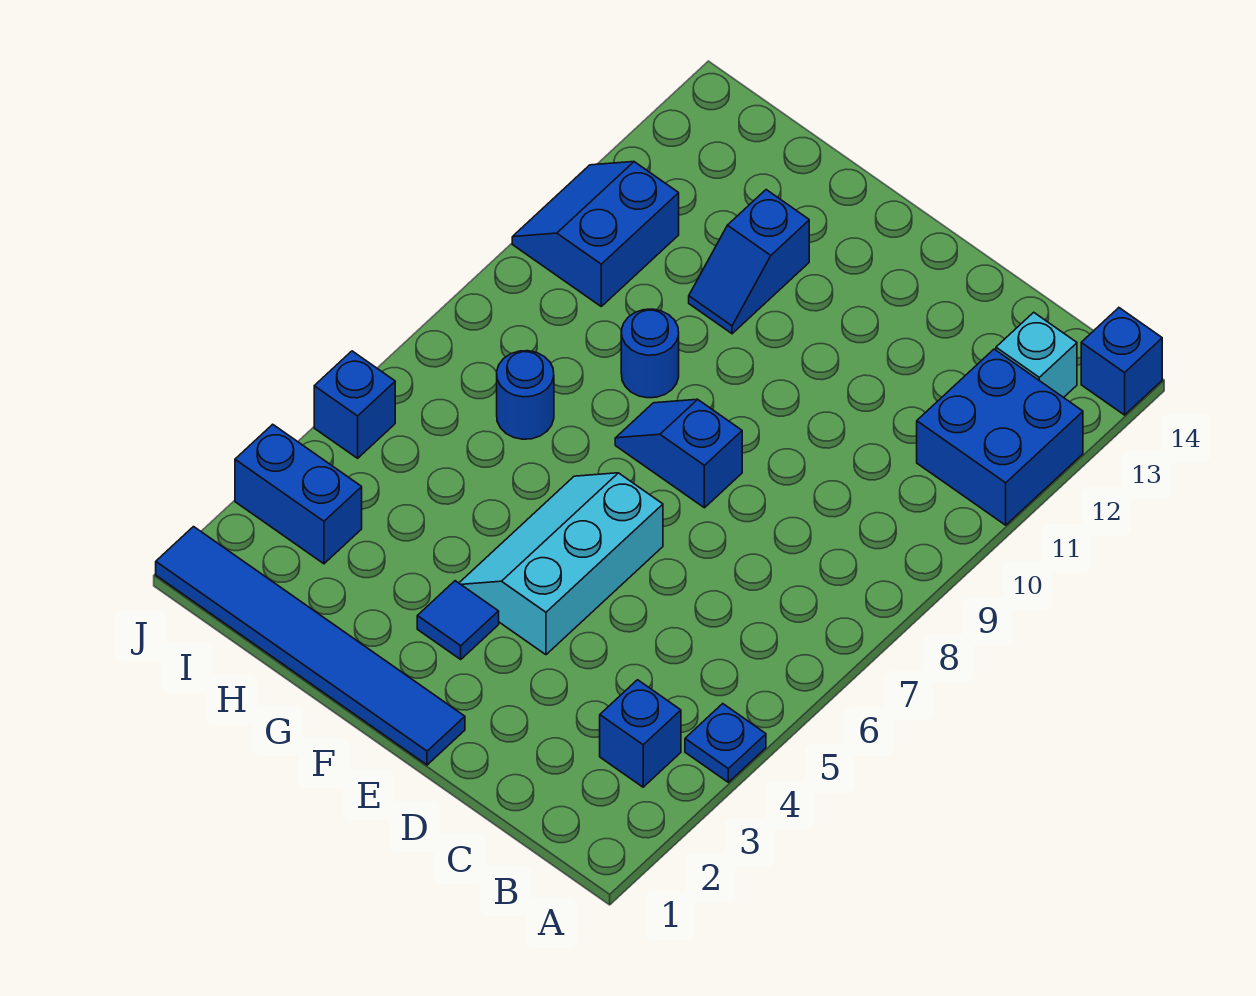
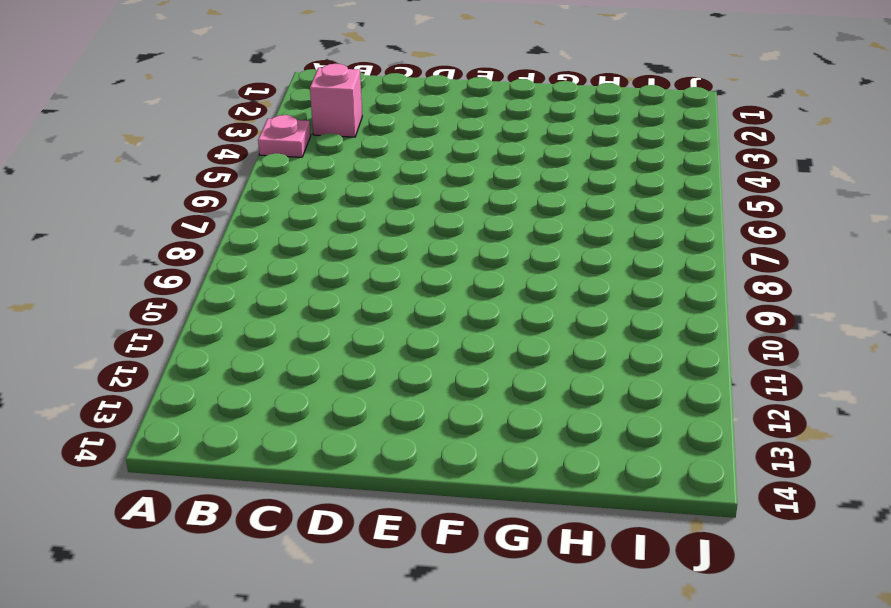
pink 1x1 plate [258,115,311,157] -> blue 1x1 plate [685,704,766,782]
pink 1x1 brick [310,64,362,137] -> blue 1x1 brick [600,680,681,787]
none -> blue 2x2 brick [917,349,1083,525]
none -> blue 1x1 brick [1081,308,1162,415]
none -> cyan 1x1 brick [996,312,1077,398]

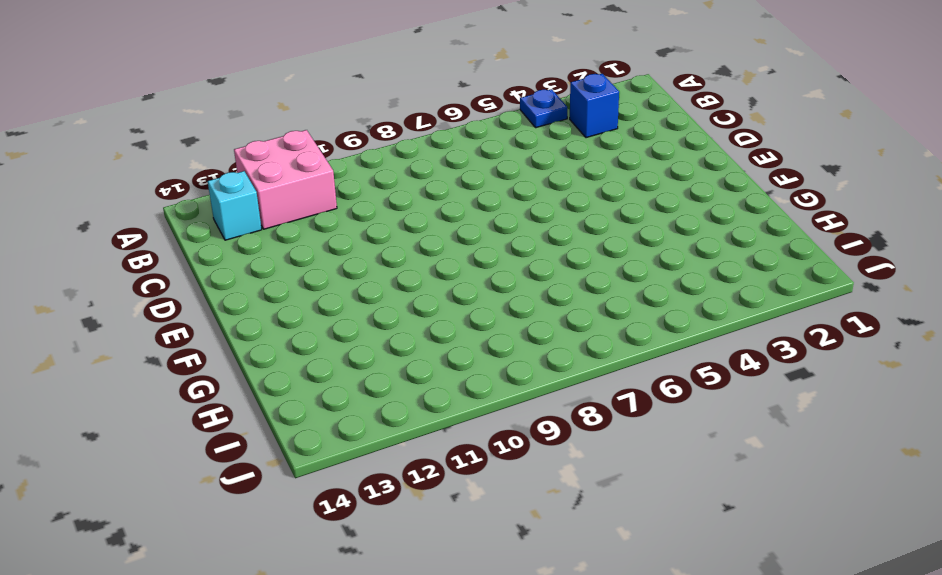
pink 2x2 brick [234,130,337,229] -> blue 2x2 brick [917,349,1083,525]
none -> blue 1x1 brick [1081,308,1162,415]
none -> blue 1x6 tile [156,527,465,765]
none -> cyan 2x3 slope [459,473,663,655]

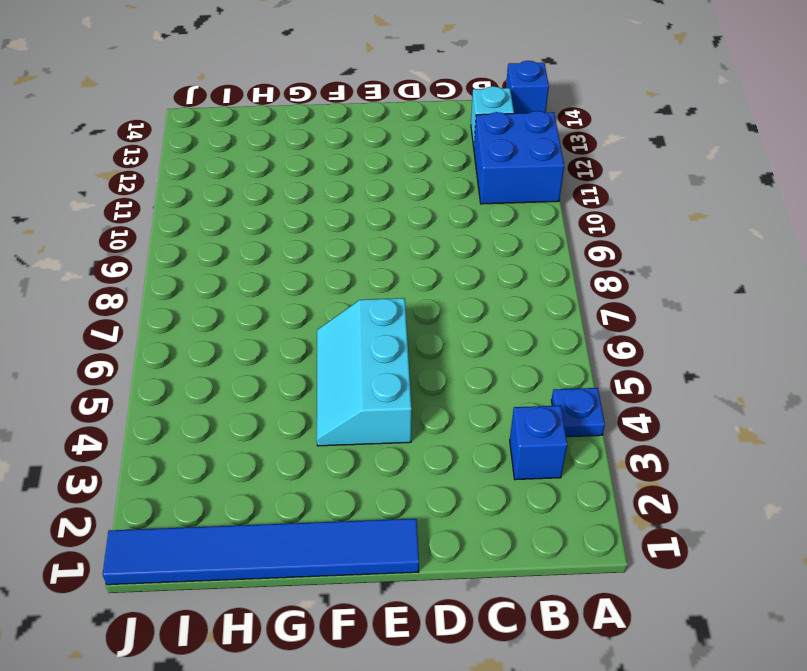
none -> blue 1x2 slope [615,399,742,508]
none -> blue 1x1 tile [417,581,499,659]
none -> blue 1x1 round brick [621,309,679,398]

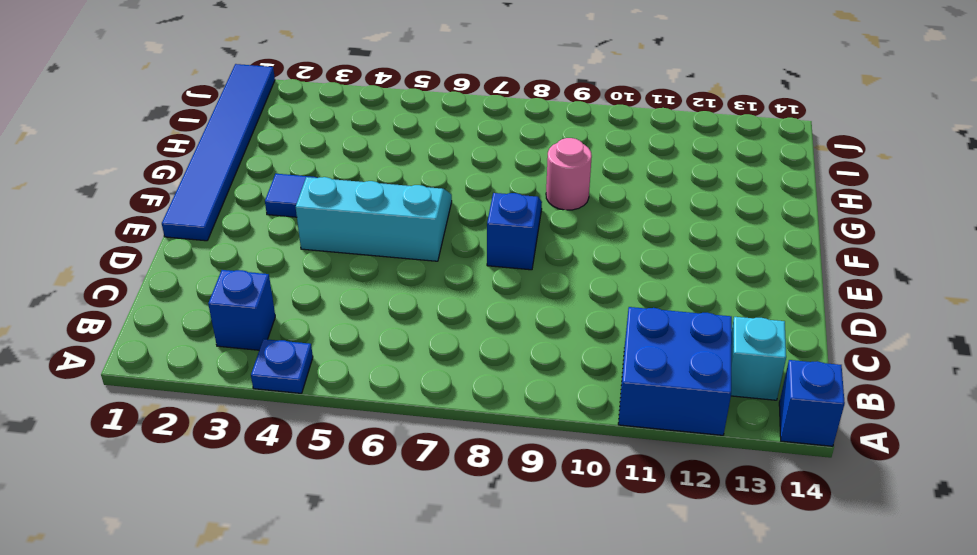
pink 1x1 round brick [546,138,592,210] -> blue 1x1 round brick [621,309,679,398]
none -> blue 1x2 slope [689,190,809,334]
none -> blue 1x1 round brick [497,351,554,439]
none -> blue 1x2 brick [235,424,362,564]

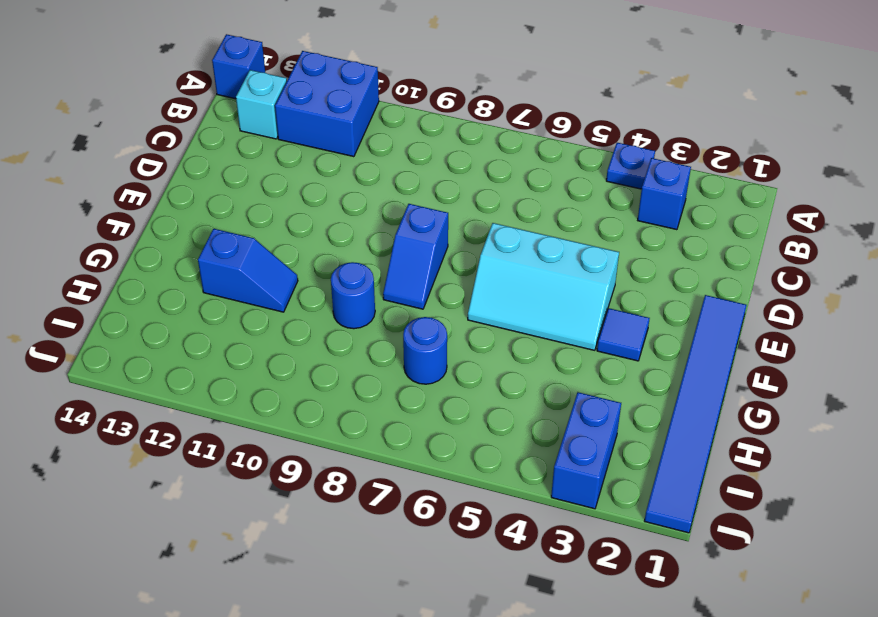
none -> blue 2x2 slope [512,162,679,306]
none -> blue 1x1 brick [314,351,395,458]

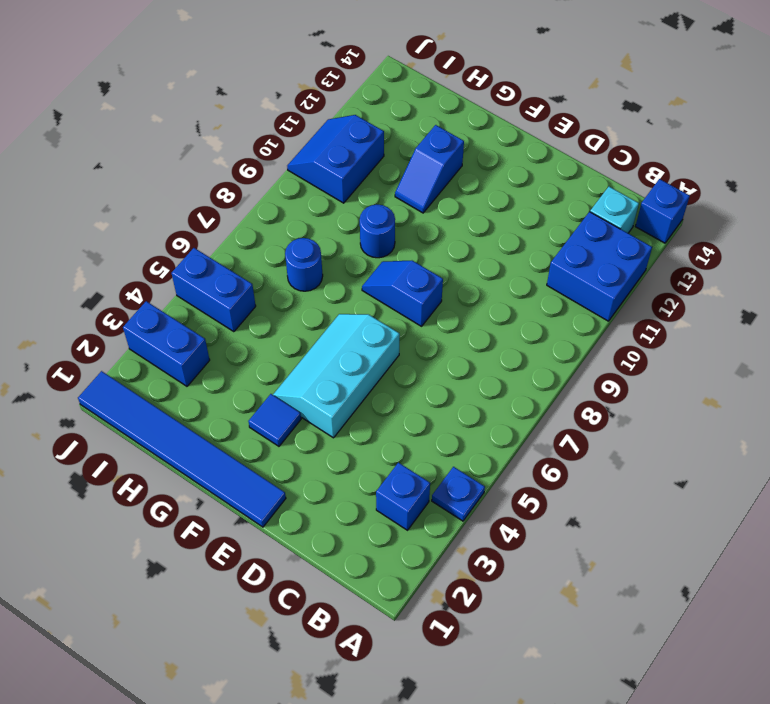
blue 1x2 brick [172,248,256,332] -> blue 1x1 brick [314,351,395,458]

